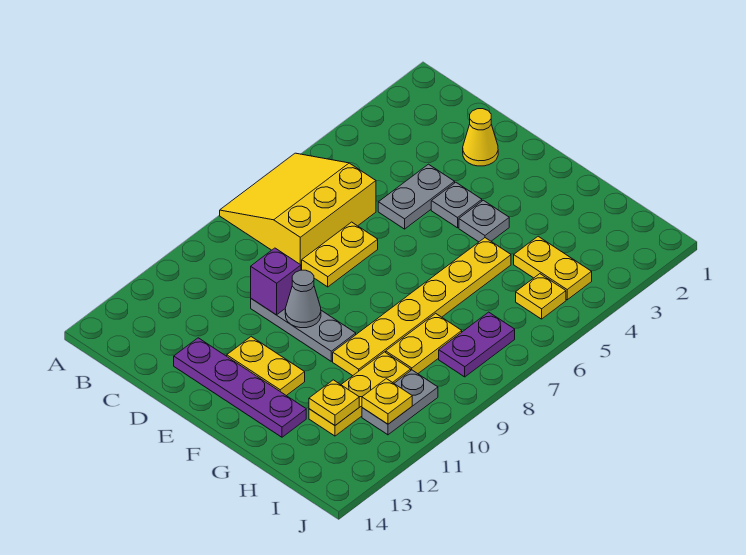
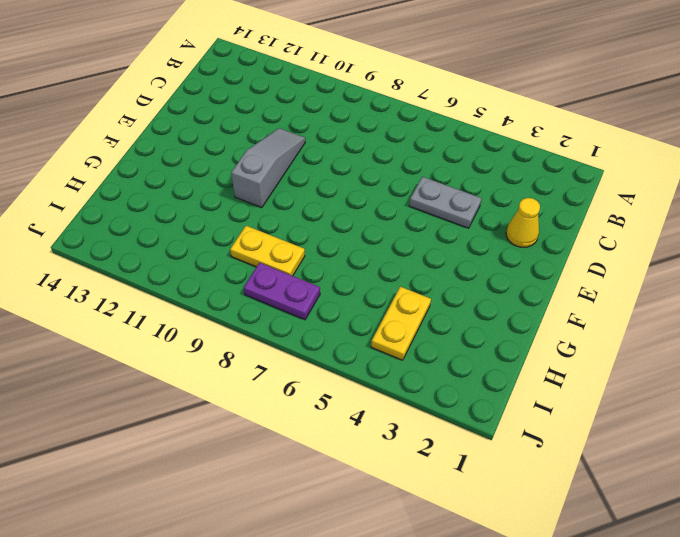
grey 1x3 slope [231,128,305,208] -> grey 1x3 plate [251,299,356,361]
none -> yellow 3x3 slope [220,153,376,268]
none -> yellow 1x2 plate [302,222,378,287]
none -> purple 1x4 plate [174,338,306,437]

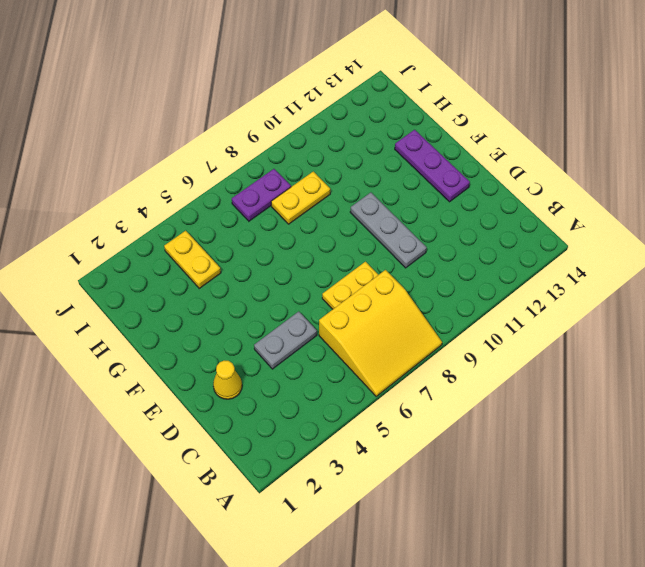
purple 1x3 plate [395,130,470,202] -> purple 1x4 plate [174,338,306,437]
none -> grey 1x1 plate [431,182,482,228]
none -> yellow 1x2 plate [227,337,305,396]
none -> grey 1x1 plate [459,200,509,242]

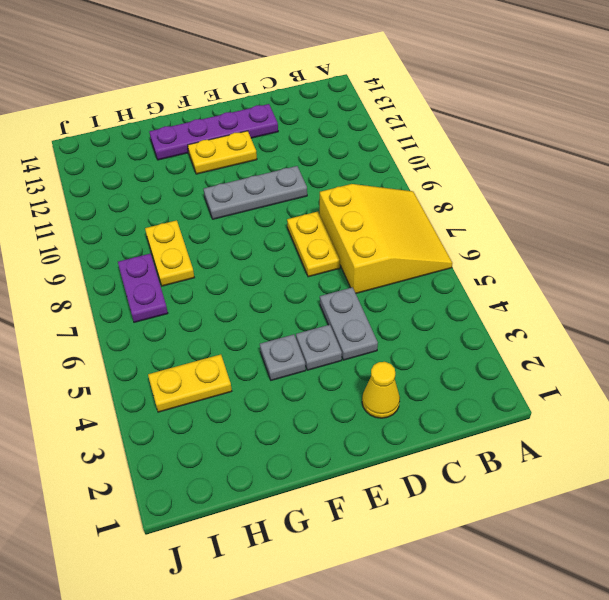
none -> yellow 1x6 plate [333,238,511,376]
none -> yellow 1x3 plate [309,352,411,436]
none -> yellow 1x1 plate [516,274,566,319]

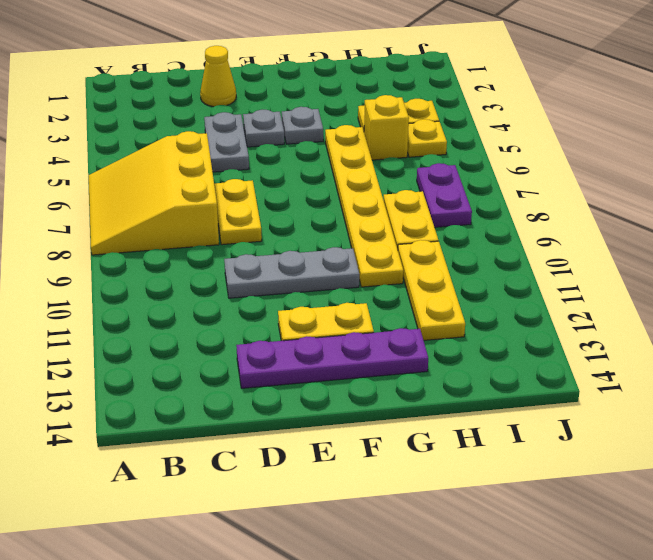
yellow 1x1 brick [364,95,409,160] -> none
none -> grey 1x2 plate [362,370,438,435]
none -> purple 1x1 brick [251,248,301,315]
none -> grey 1x1 cone [285,270,321,328]

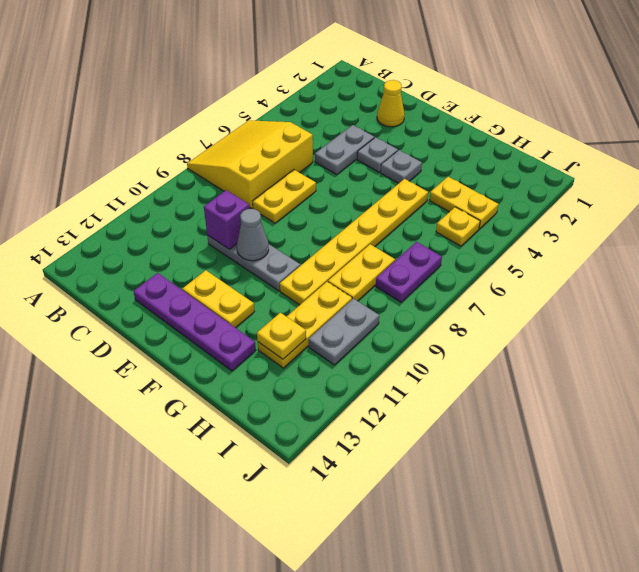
none -> yellow 1x1 plate [362,379,412,424]

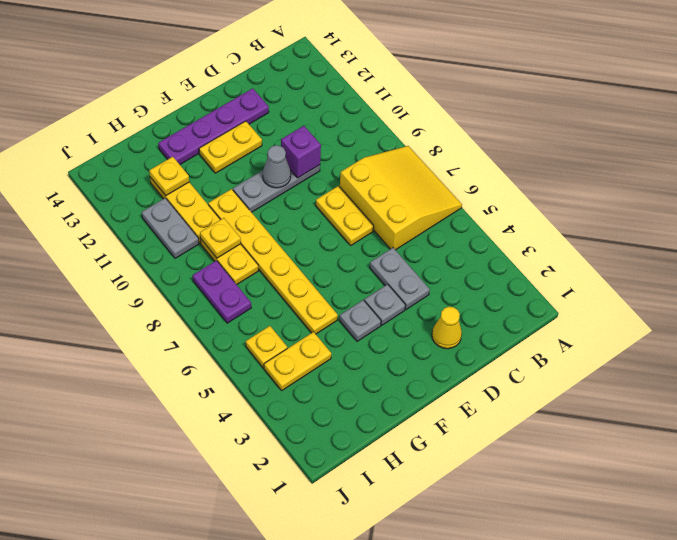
yellow 1x1 plate [200,218,241,258] -> yellow 1x1 plate moved to [362,379,412,424]

